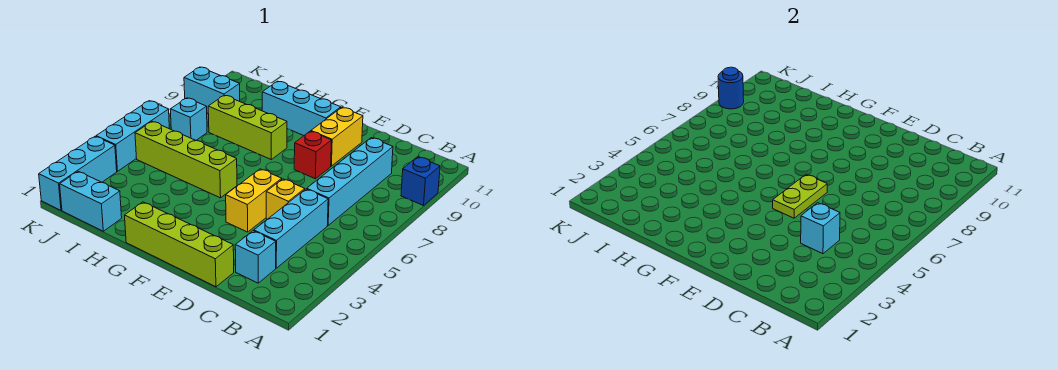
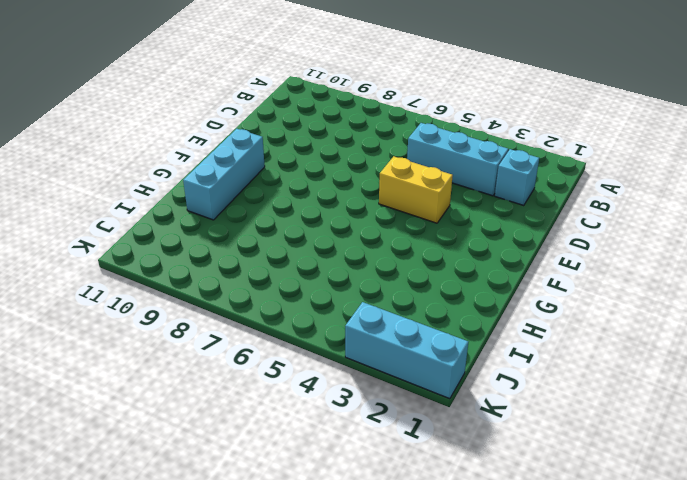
none -> blue 1x1 brick [401,157,440,206]
none -> cyan 1x4 brick [307,138,393,225]
none -> lime 1x4 brick [125,202,234,287]

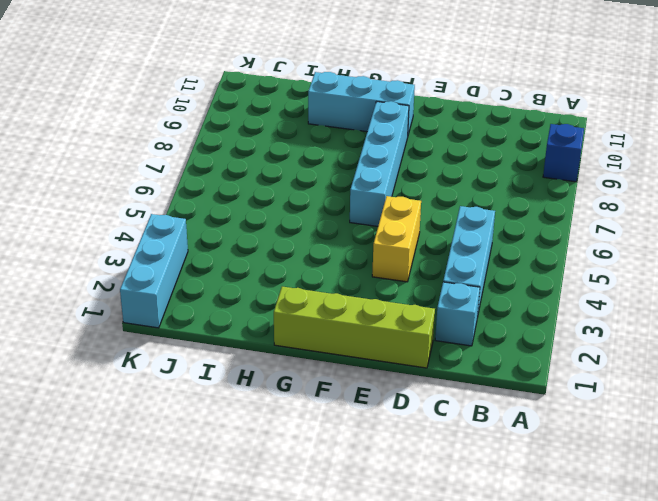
cyan 1x4 brick [350,101,409,226] -> cyan 1x4 brick moved to [307,138,393,225]
none -> yellow 1x1 brick [266,179,305,219]
none -> red 1x1 brick [294,131,331,179]
none -> yellow 1x2 brick [311,108,363,166]

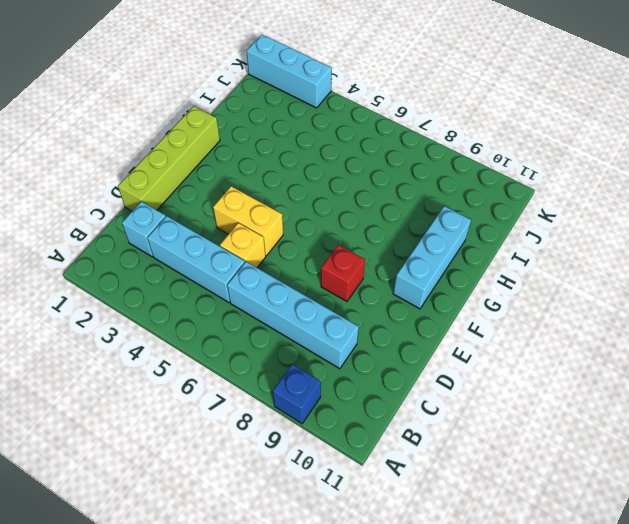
none -> yellow 1x2 brick [311,108,363,166]
none -> lime 1x4 brick [135,121,237,198]
none -> lime 1x3 brick [208,95,287,159]

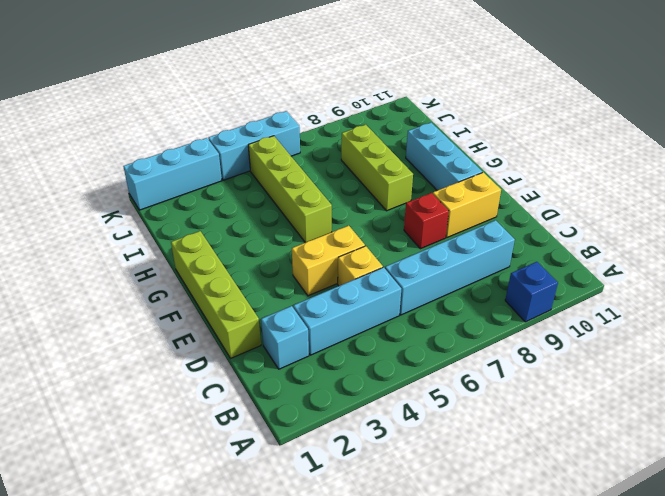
none -> cyan 1x2 brick [60,171,122,231]
none -> cyan 1x1 brick [170,98,207,140]
none -> cyan 1x2 brick [184,67,240,113]

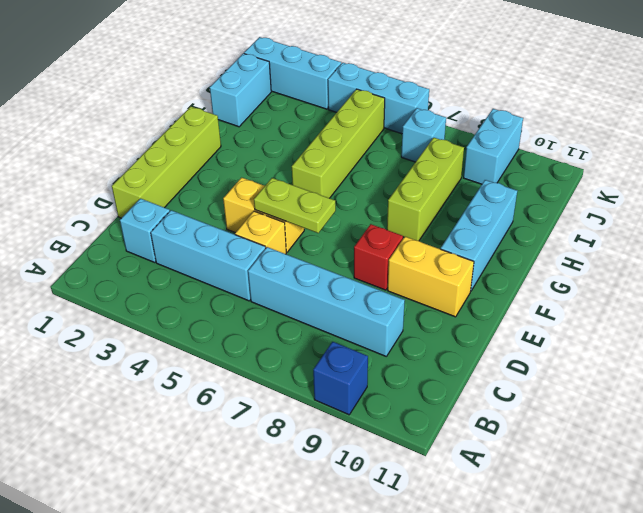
none -> cyan 1x1 brick [801,203,840,254]
none -> blue 1x1 round brick [718,67,744,109]

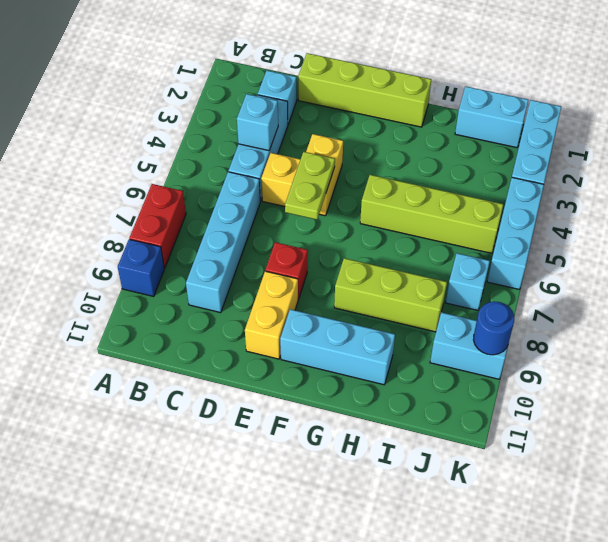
red 1x2 brick [129,184,186,268] -> none

